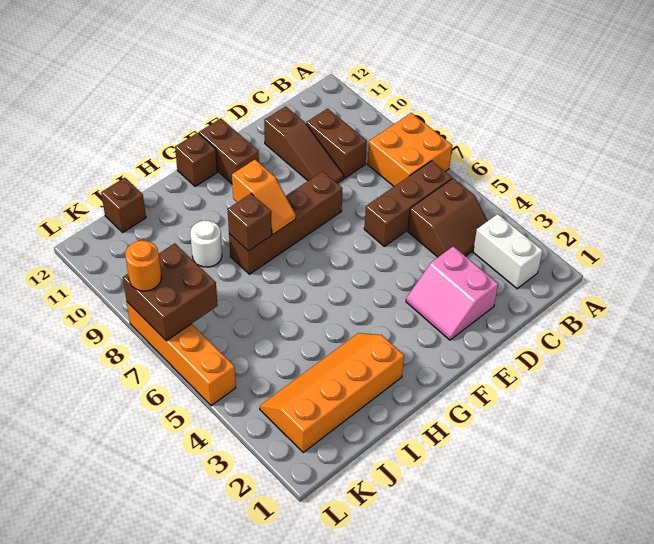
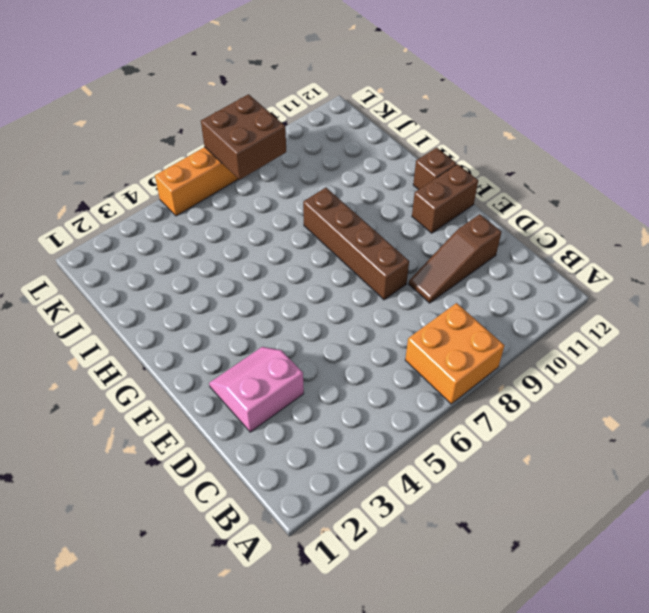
none -> white 1x2 brick [473,214,543,289]
none -> brown 2x2 slope [408,178,488,257]
none -> brown 1x3 brick [364,161,452,246]

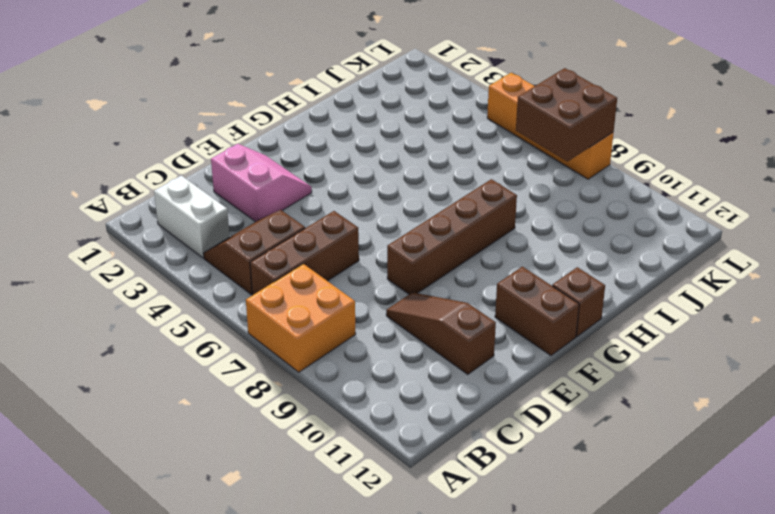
none -> brown 1x2 brick [306,109,367,178]
none -> orange 2x4 slope [260,333,404,452]
none -> white 1x1 round brick [190,221,222,267]

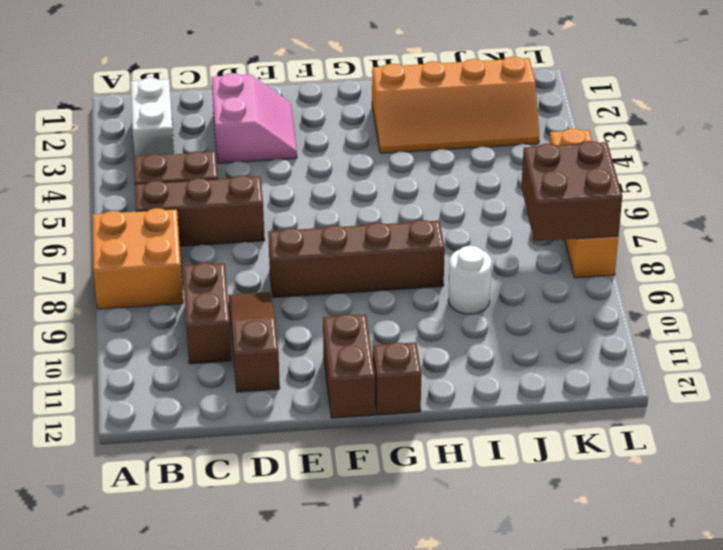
none -> brown 1x1 brick [101,178,146,232]
none -> orange 1x2 slope [232,160,296,234]
none -> brown 1x1 brick [227,194,272,251]

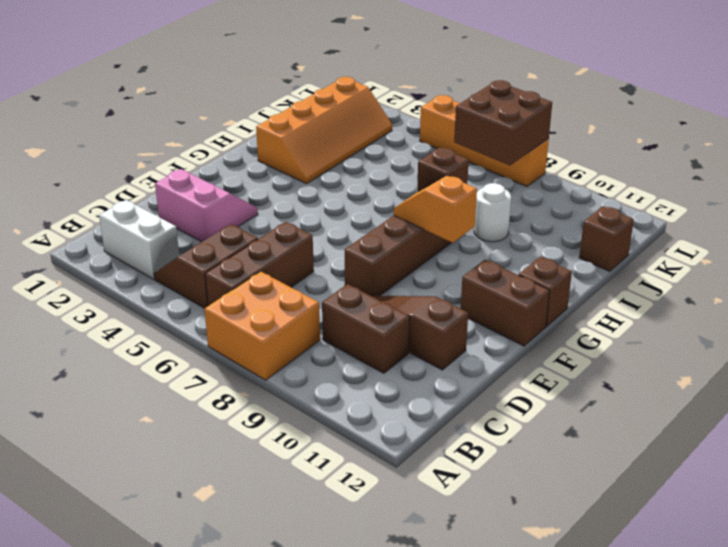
none -> orange 1x1 round brick [125,241,161,291]

